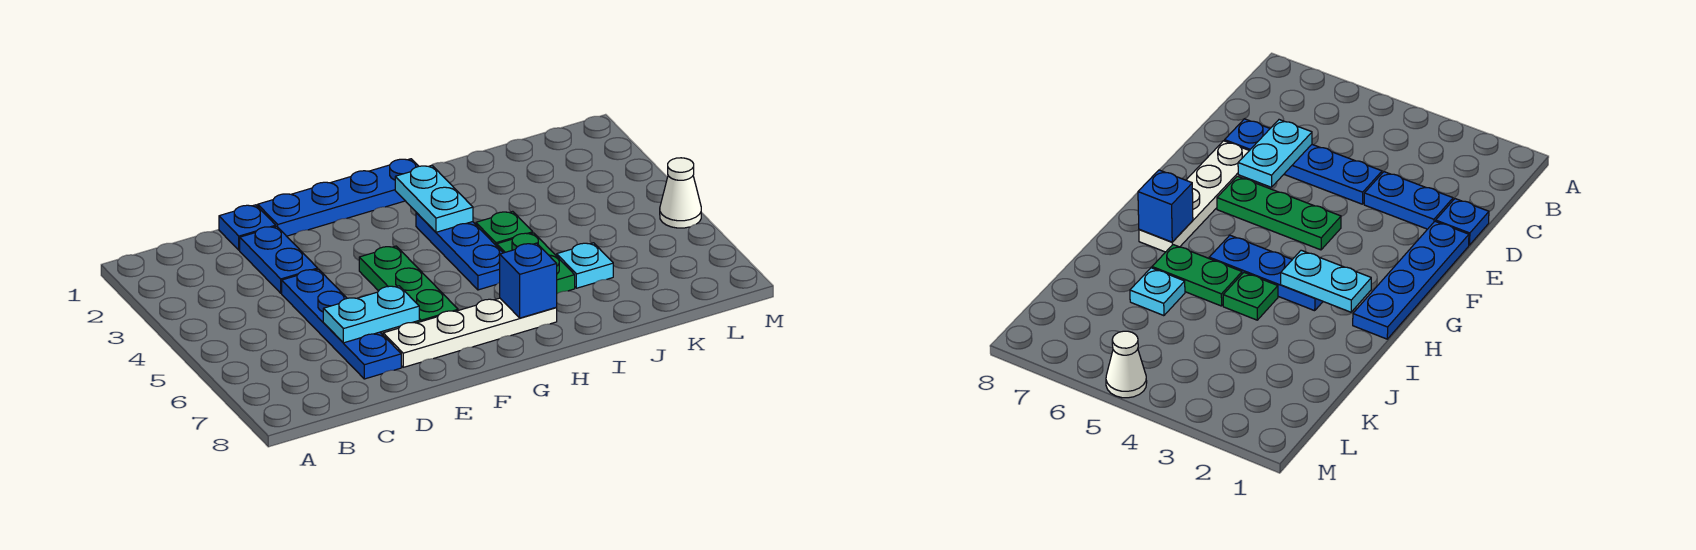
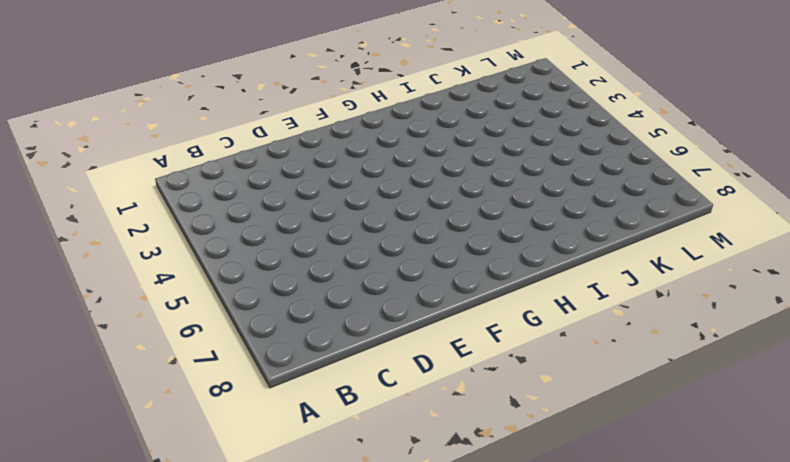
none -> blue 1x1 plate [219,205,276,250]
none -> blue 1x2 plate [240,226,318,293]
none -> blue 1x4 plate [282,269,401,379]

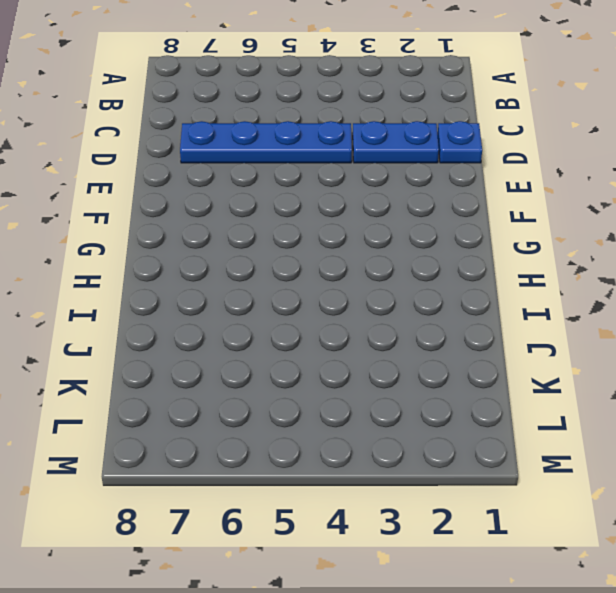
none -> blue 1x4 plate [258,159,419,236]
none -> white 1x4 plate [383,298,557,367]
none -> green 1x3 plate [359,246,458,323]

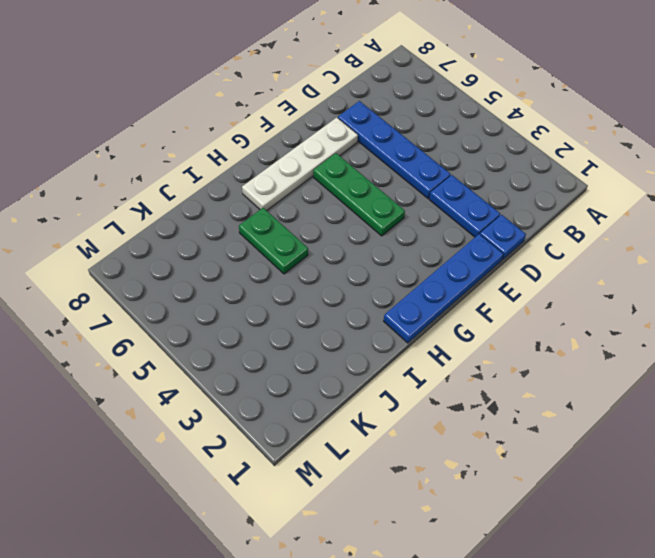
none -> blue 1x3 plate [416,212,503,290]
none -> green 1x1 plate [476,211,533,246]
none -> cyan 1x1 plate [557,243,613,288]

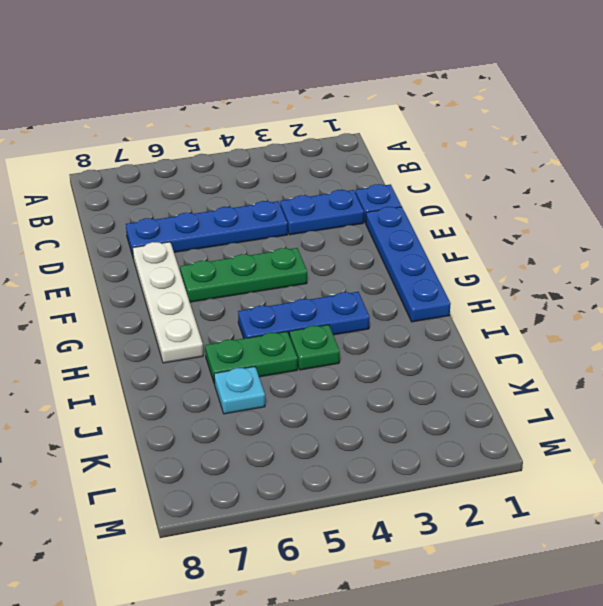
none -> white 1x1 cone [660,158,701,228]
none -> cyan 1x2 plate [323,286,419,343]
none -> cyan 1x2 plate [395,166,473,232]

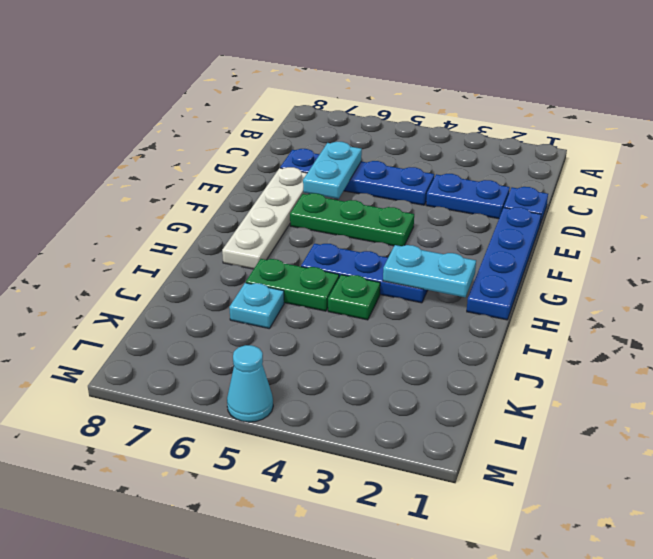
cyan 1x1 cone [227,345,273,422] -> white 1x1 cone [660,158,701,228]
none -> blue 1x1 brick [500,243,557,318]

